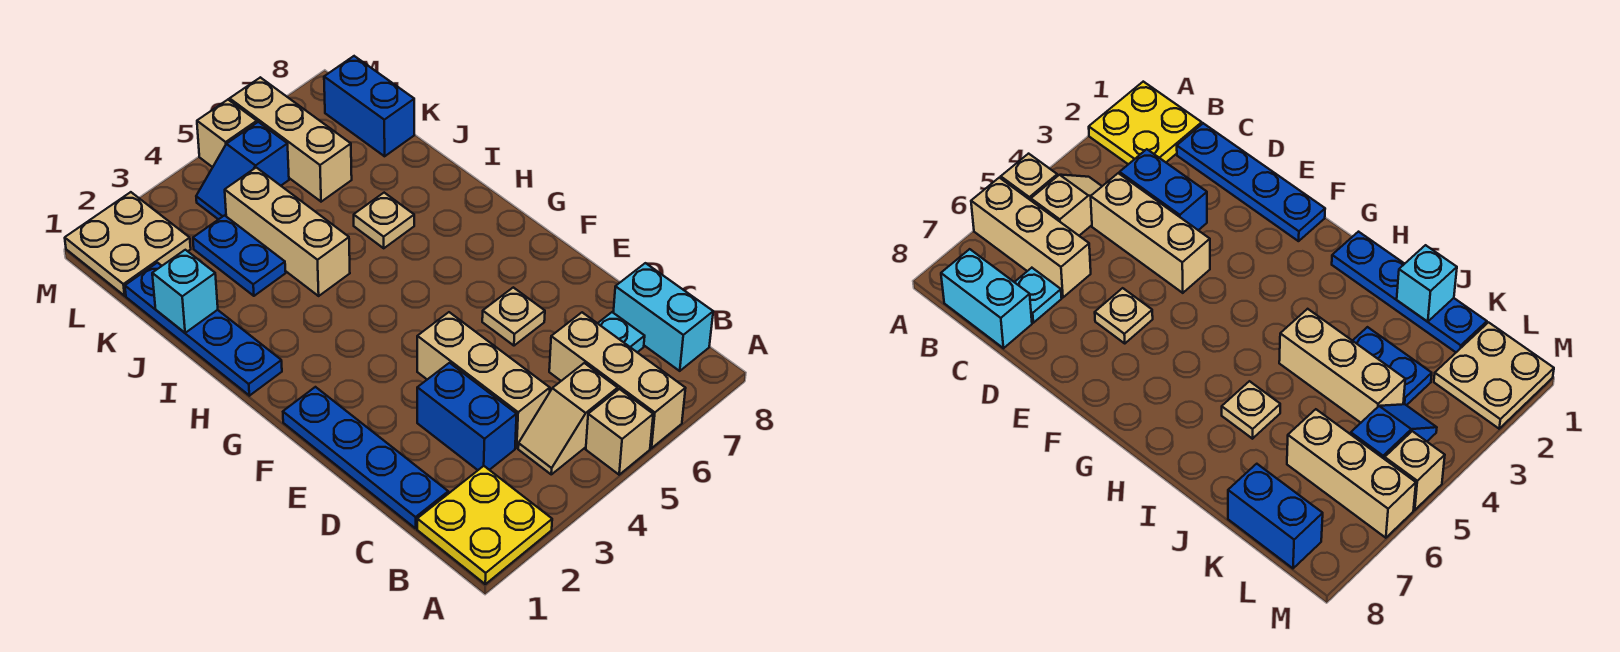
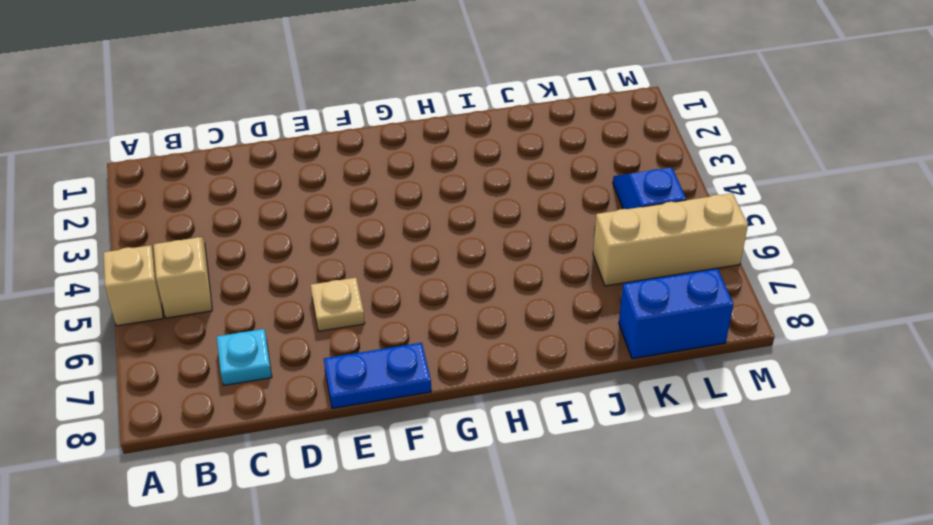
blue 1x2 plate [324,343,431,408] -> blue 1x2 plate moved to [193,215,286,296]
none -> yellow 2x2 plate [417,466,552,584]
none -> tan 1x3 brick [549,312,686,448]
none -> cyan 1x2 brick [613,263,713,371]

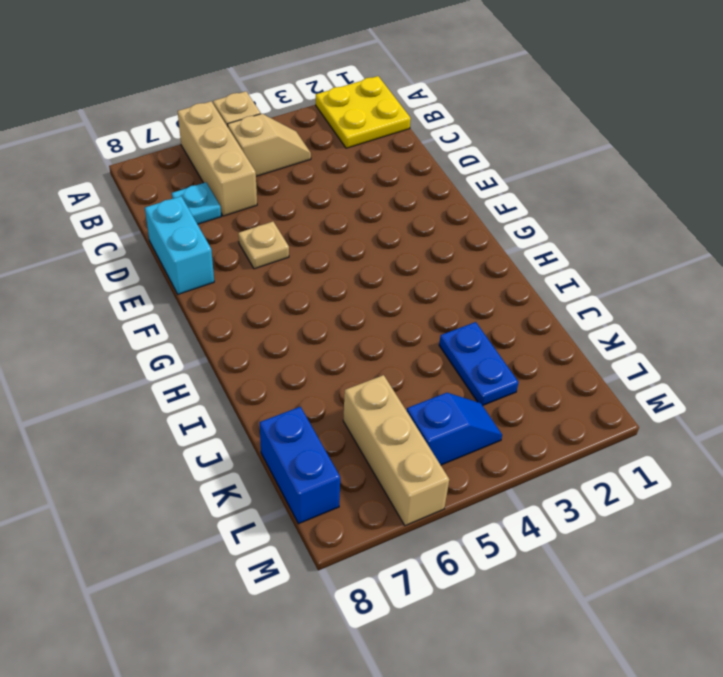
cyan 1x2 brick [145,196,214,294] -> cyan 1x2 brick moved to [613,263,713,371]
none -> blue 1x4 plate [283,387,448,528]
none -> blue 1x2 brick [417,363,517,470]
none -> tan 1x3 brick [417,312,550,448]

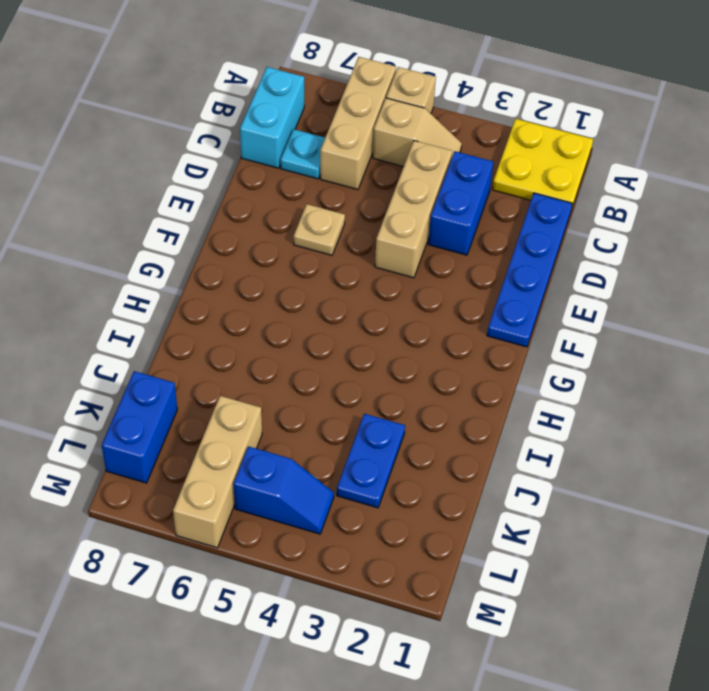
none -> blue 1x4 plate [125,263,282,396]
none -> tan 1x3 brick [225,168,350,296]
none -> tan 1x1 plate [354,193,414,248]

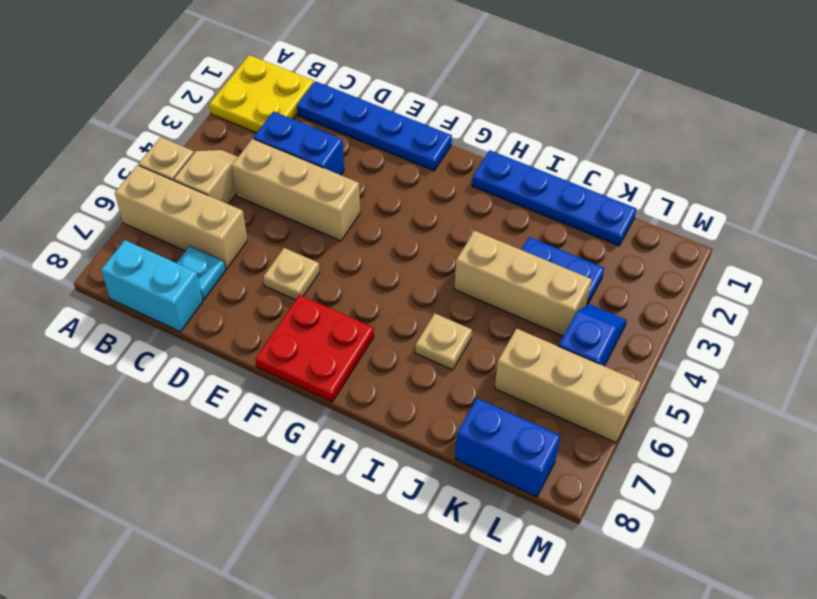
red 2x2 plate [256,295,374,402] -> none
none -> tan 2x2 plate [65,192,191,296]
none -> tan 1x1 brick [197,100,257,167]
none -> cyan 1x1 brick [152,250,218,333]

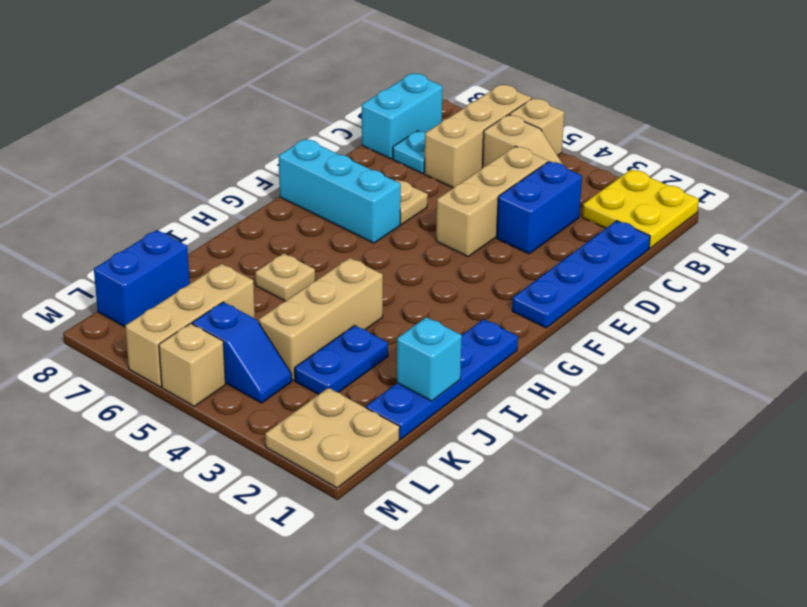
cyan 1x3 brick [279,139,401,243] -> none

